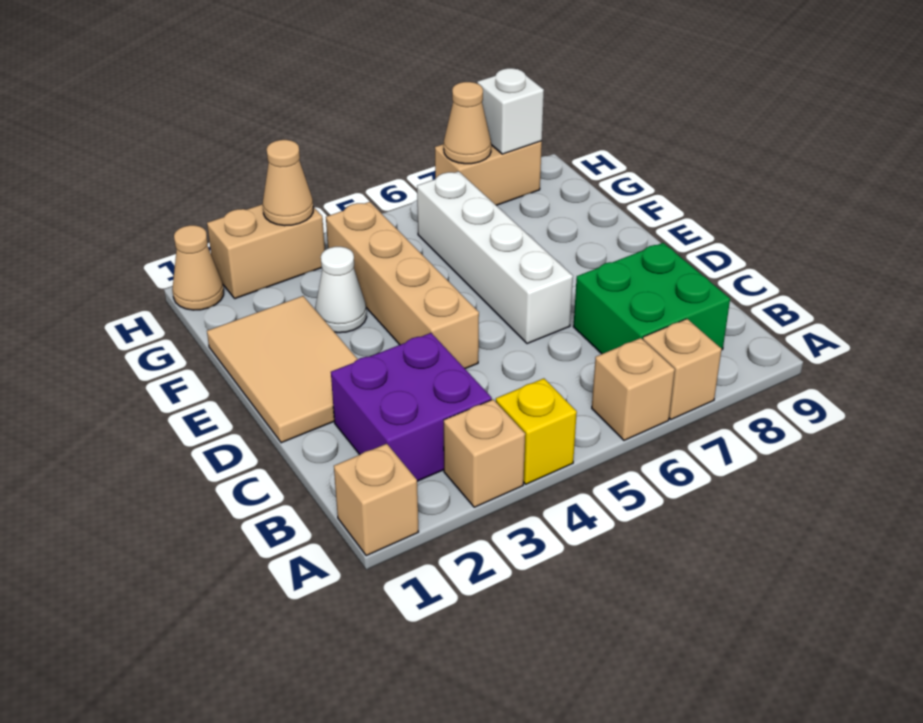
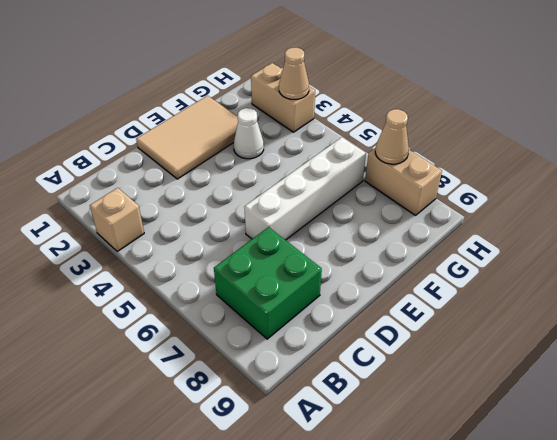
none -> tan 1x1 brick [334,444,418,556]
none -> yellow 1x1 brick [496,378,577,484]
none -> tan 1x1 brick [592,338,675,440]

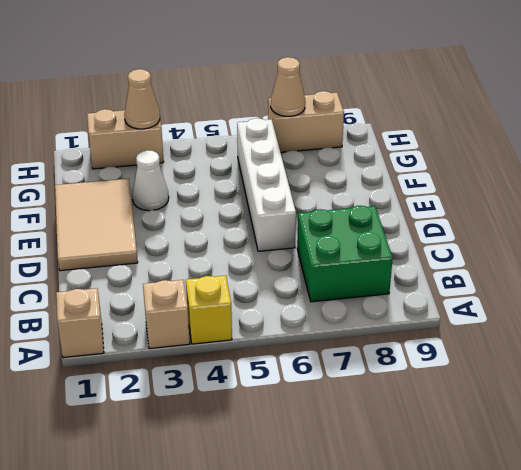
none -> tan 1x1 brick [592,338,675,440]
none -> tan 1x1 brick [643,319,722,420]
none -> purple 2x2 brick [331,333,492,481]

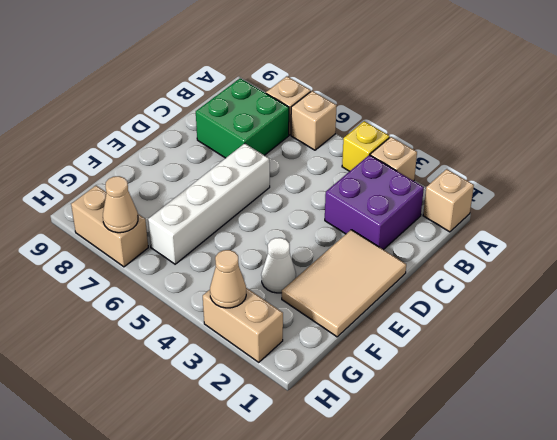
none -> tan 1x4 brick [326,202,479,369]
none -> tan 1x1 cone [172,225,224,310]
none -> white 1x1 brick [477,68,544,154]

